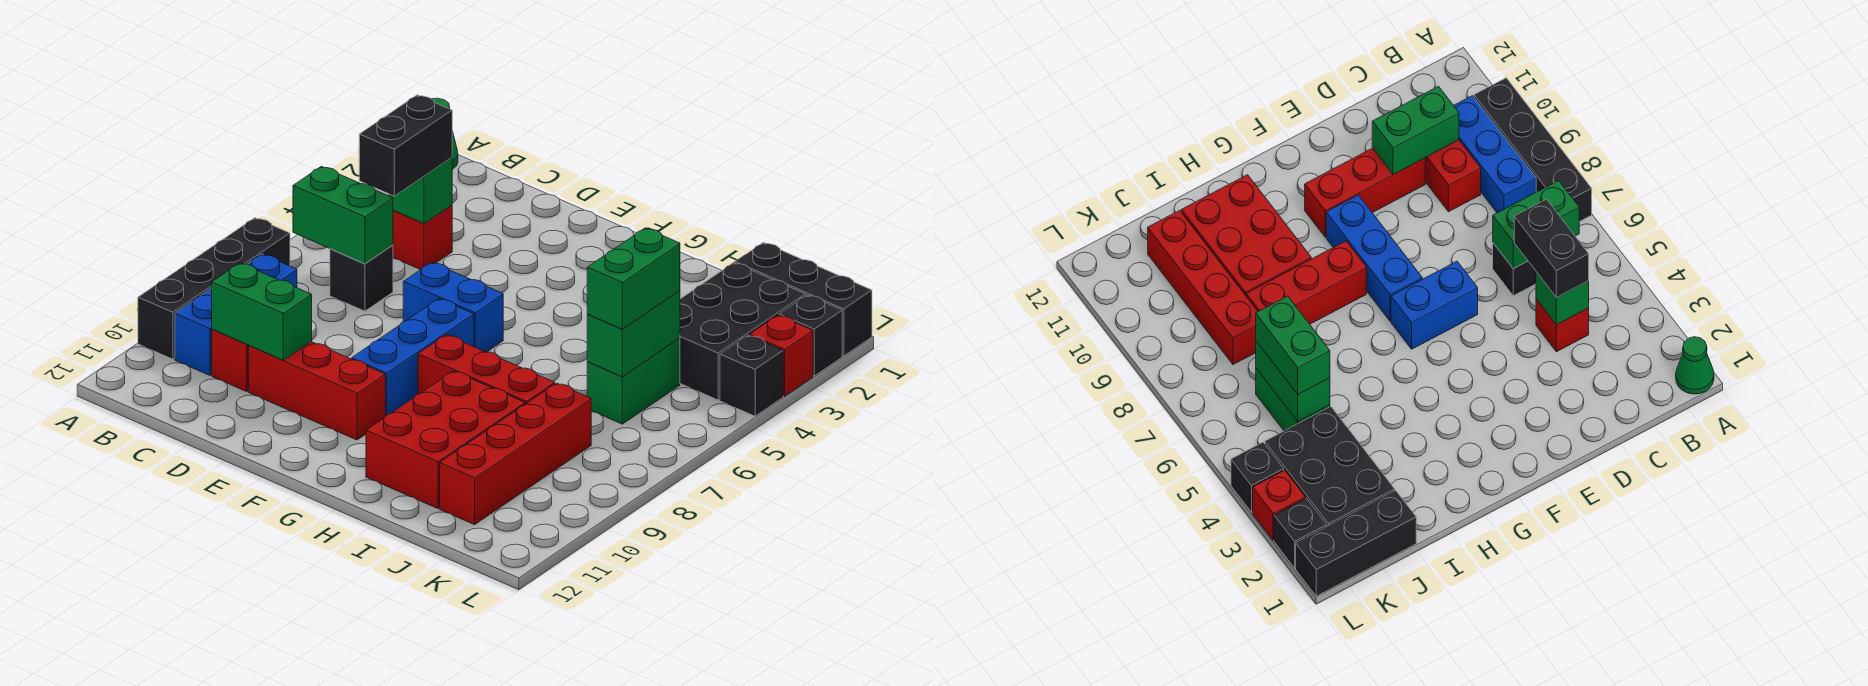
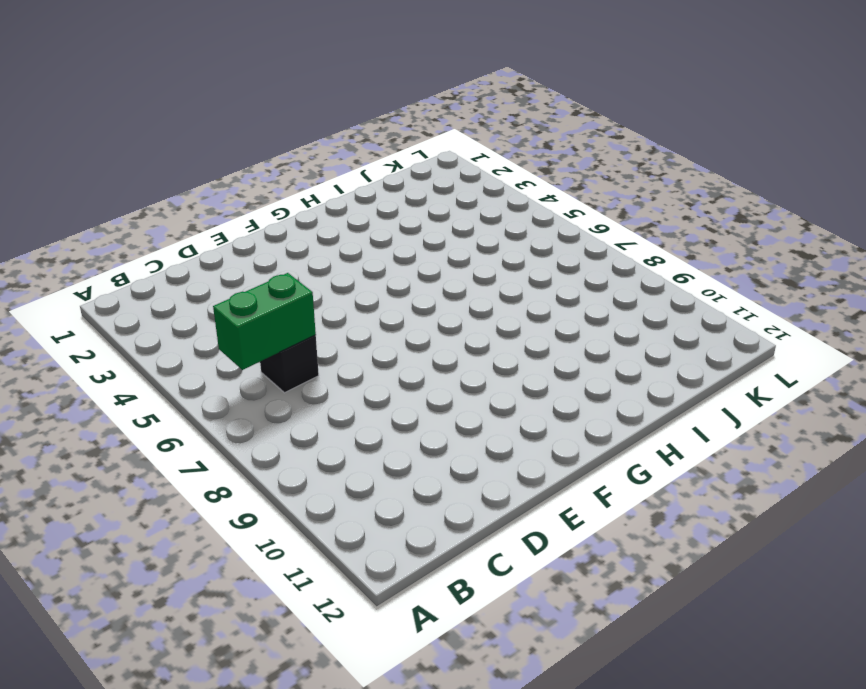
none -> green 1x1 cone [1676,337,1714,394]
none -> black 1x4 brick [138,218,290,359]
none -> blue 1x3 brick [175,254,297,375]

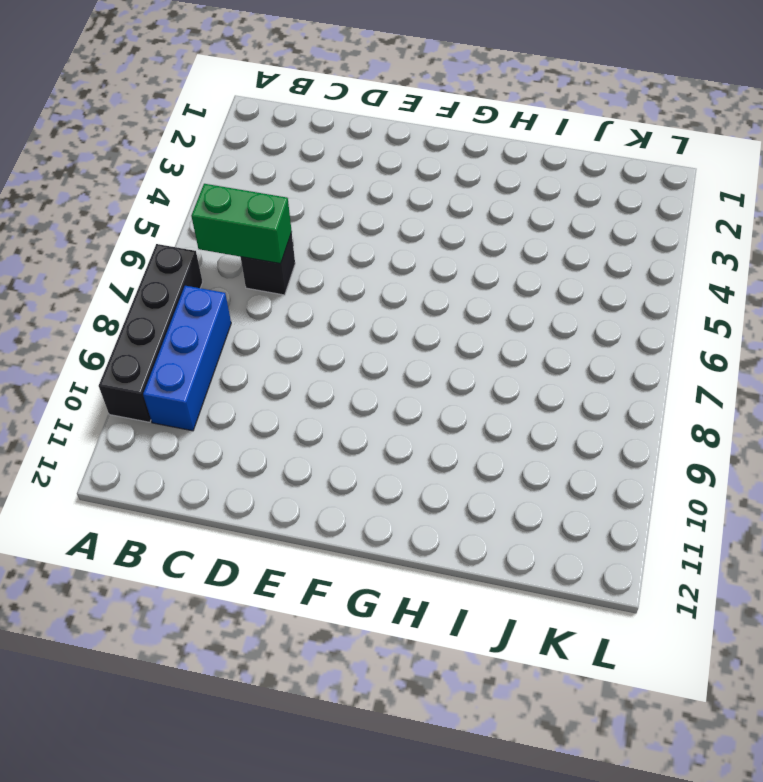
none -> green 1x1 cone [1676,337,1714,394]
none -> red 1x1 brick [393,205,452,270]
none -> red 1x2 brick [212,329,249,391]

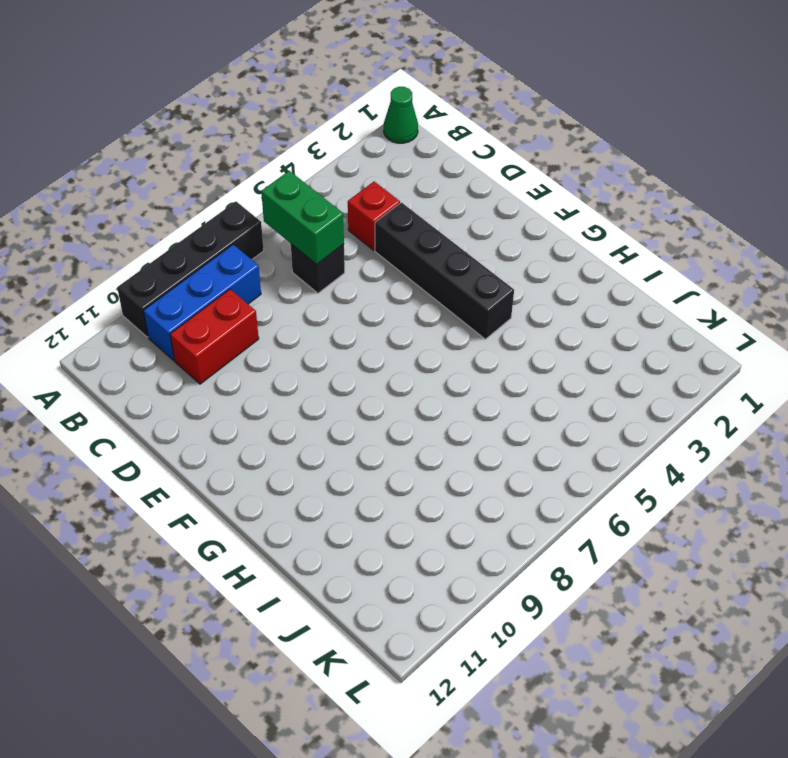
black 1x4 brick [375,203,514,339] -> none
none -> red 1x3 brick [248,342,385,440]
none -> blue 1x2 brick [403,262,503,352]
none -> blue 1x3 brick [352,299,474,416]

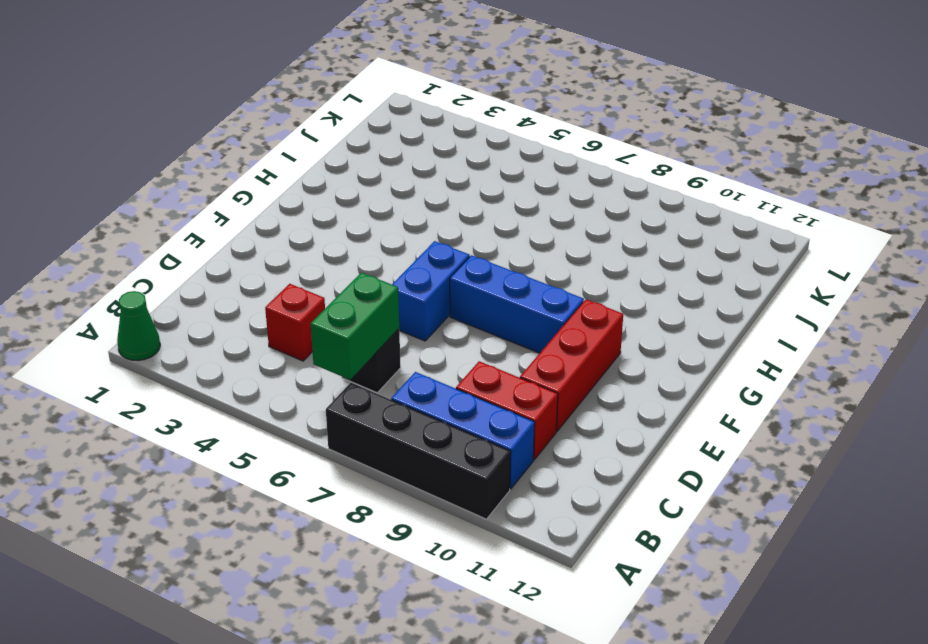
none -> red 1x3 brick [418,335,555,404]
none -> red 2x3 brick [366,371,525,508]
none -> black 1x3 brick [735,243,872,356]

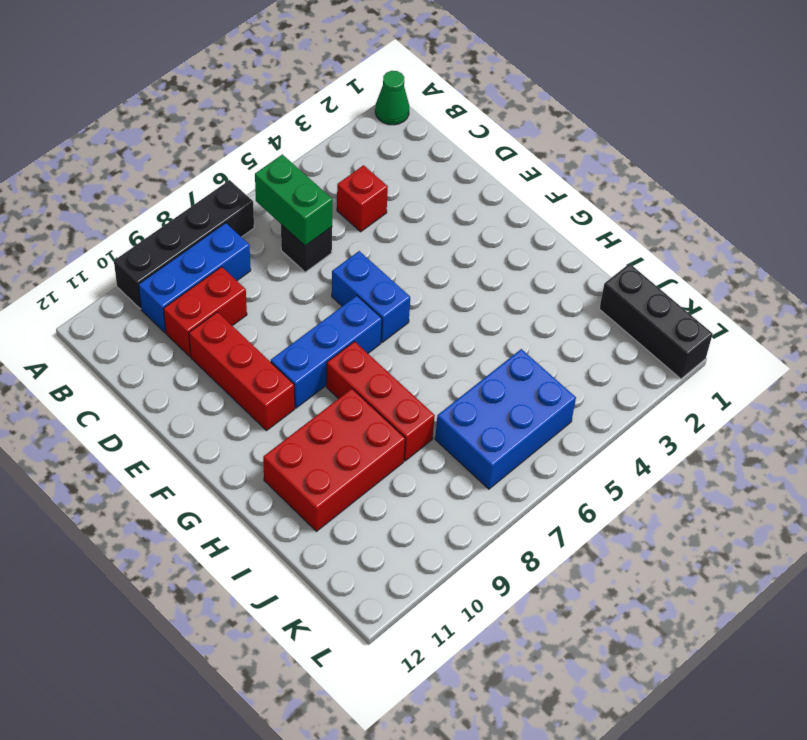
blue 2x3 brick [435,349,576,489] -> green 1x2 brick [587,338,680,424]
none -> black 2x3 brick [680,263,806,400]
none -> red 1x4 brick [440,383,591,525]
none -> black 1x1 brick [779,295,842,376]

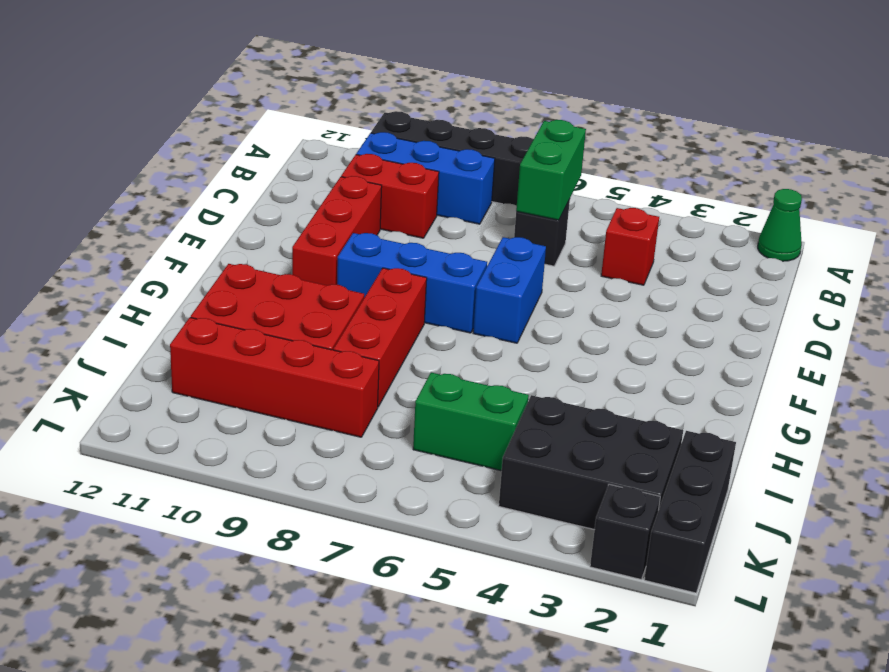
none -> red 1x1 brick [750,315,813,396]
none -> black 1x1 brick [720,335,783,416]
none -> green 1x1 brick [389,158,452,223]

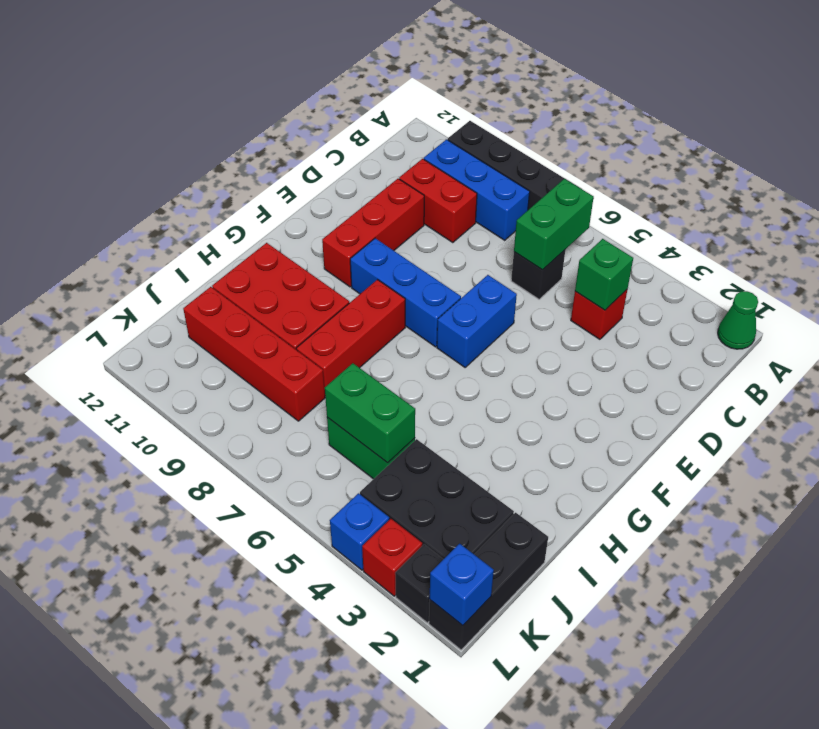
blue 1x1 brick [430,544,494,626] -> none
blue 1x1 brick [330,493,389,570] -> black 1x1 brick [720,335,783,416]
none -> green 1x2 brick [212,263,312,360]
none -> black 1x2 brick [359,95,452,196]
none -> green 1x2 brick [587,228,680,329]

